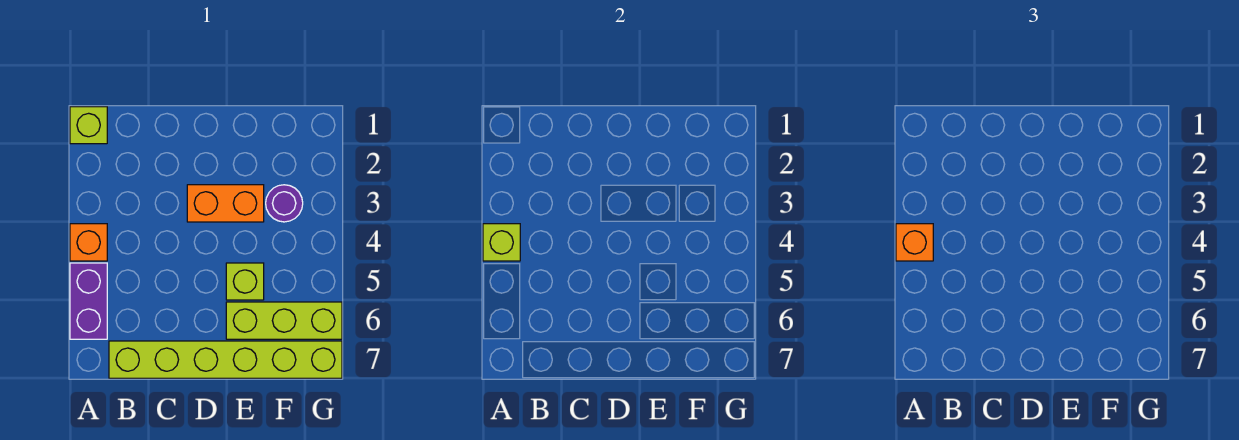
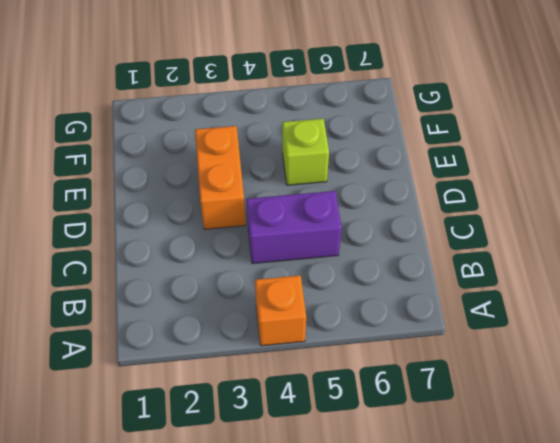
purple 1x2 brick [246,191,342,264] -> purple 1x2 brick moved to [70,263,107,339]
none -> lime 1x1 brick [70,107,107,144]
none -> lime 1x6 brick [109,341,342,378]

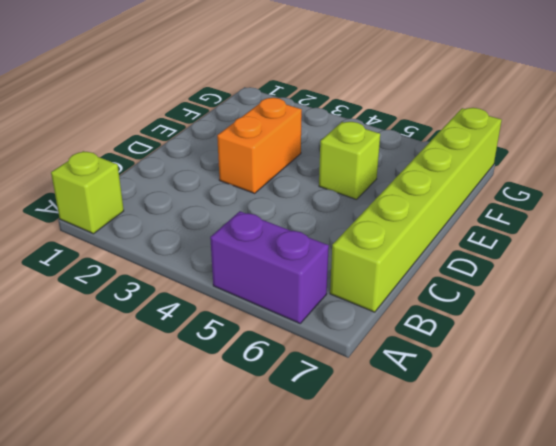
none -> orange 1x1 brick [70,224,107,261]
none -> lime 1x3 brick [226,302,342,339]

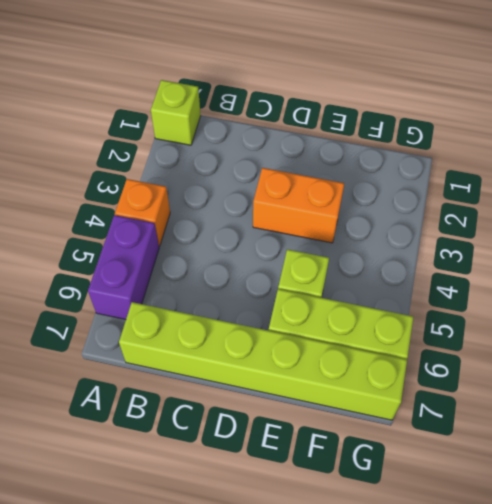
none -> purple 1x1 round brick [266,185,303,222]
none -> lime 1x1 brick [483,224,520,261]

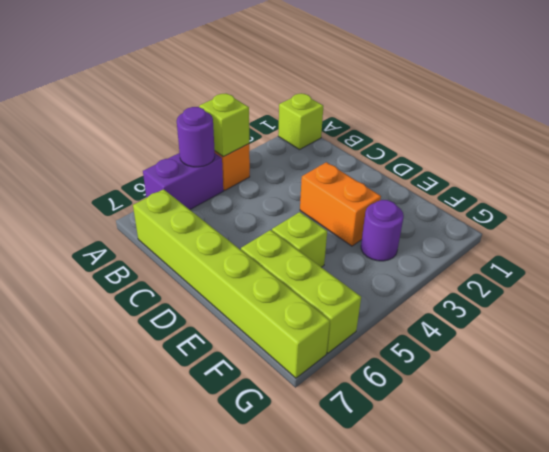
purple 1x1 round brick [177,107,215,167] -> none
none -> orange 1x1 brick [896,224,933,261]

